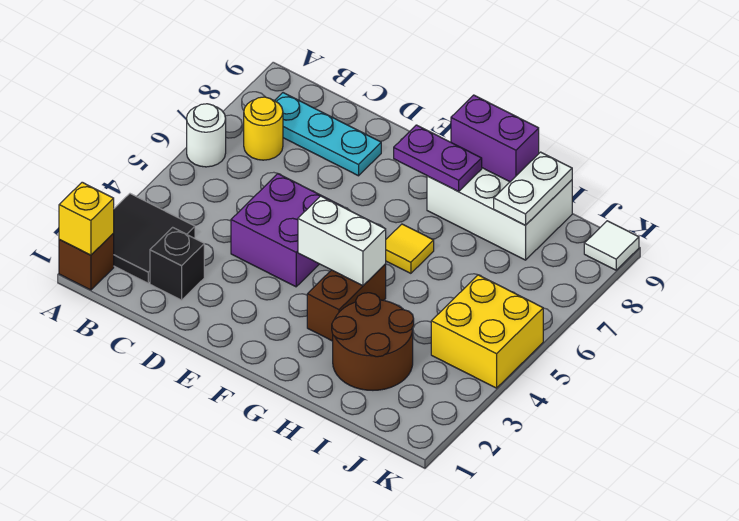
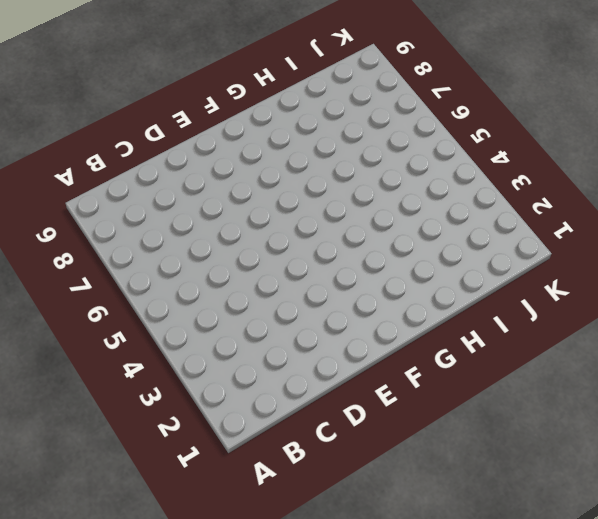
none -> brown 1x1 brick [59,233,114,290]
none -> black 2x2 tile [114,194,195,283]
none -> white 1x1 round brick [187,104,226,167]

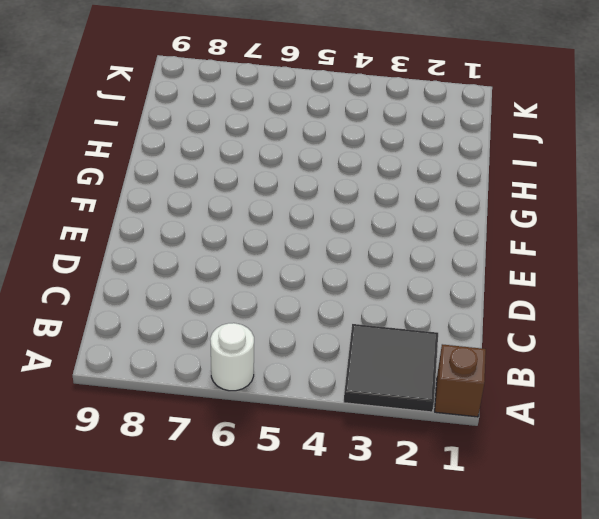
none -> yellow 1x1 round brick [244,97,283,160]
none -> cyan 1x3 plate [275,93,381,176]
none -> black 1x1 brick [150,227,204,300]

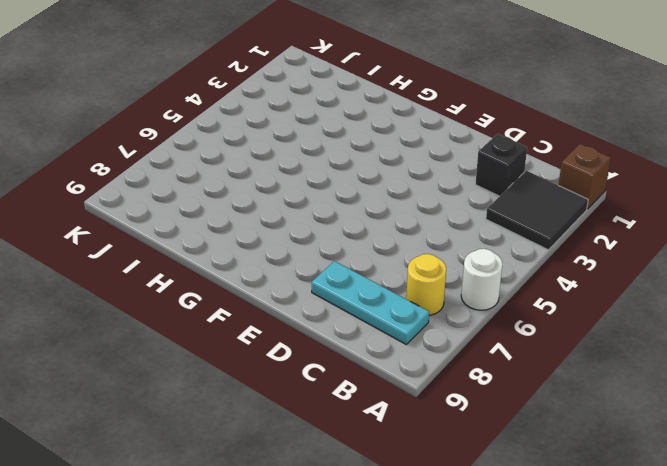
none -> purple 2x2 brick [231,174,343,287]
none -> brown 1x2 brick [307,264,386,341]
none -> yellow 1x1 tile [386,224,434,273]

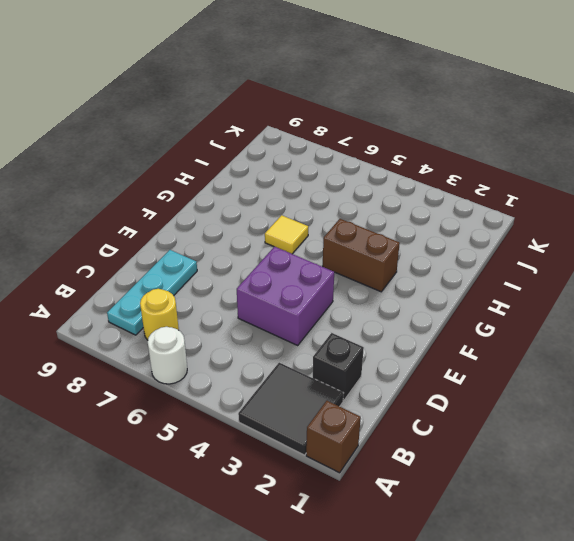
none -> white 2x3 brick [427,168,572,260]
none -> brown 2x2 round brick [332,293,414,390]
none -> yellow 2x2 brick [431,275,543,388]

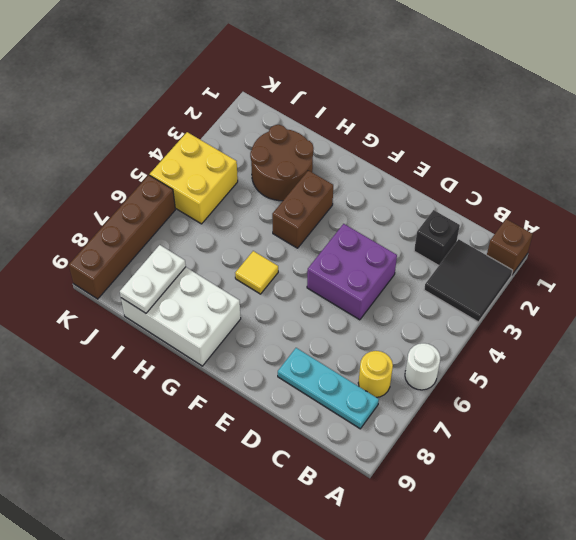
brown 1x4 brick [69,175,175,299] -> white 1x1 tile [584,221,639,270]
none -> yellow 1x1 brick [59,182,114,255]
none -> white 1x2 brick [298,196,386,286]
none -> purple 1x2 plate [394,125,482,192]

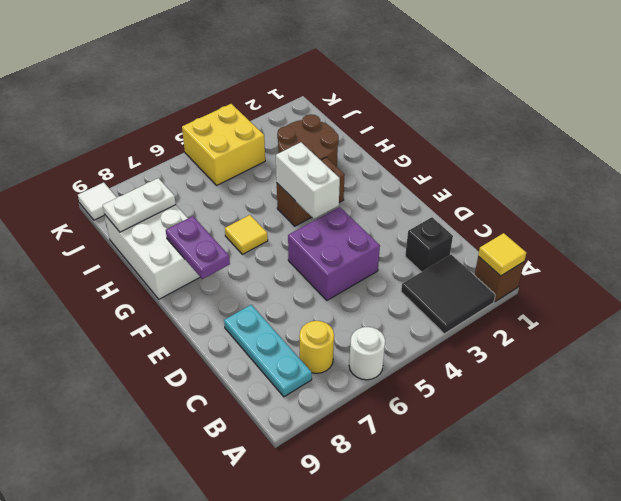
yellow 1x1 tile [478,233,526,276] -> yellow 1x1 brick [59,182,114,255]
none -> purple 1x2 brick [451,95,539,182]

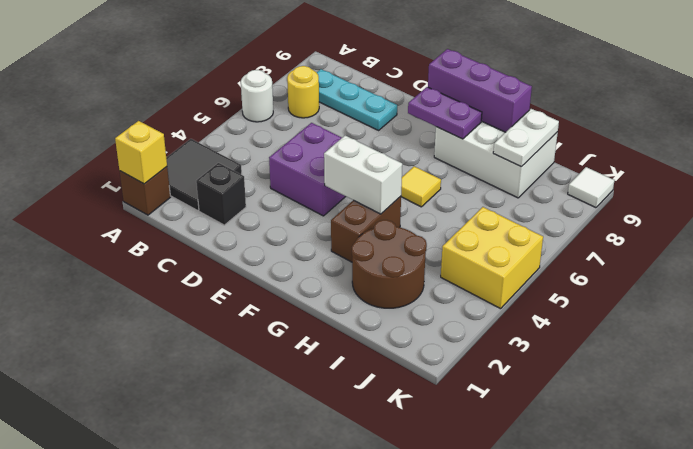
purple 1x3 brick [428,49,532,132] -> purple 1x2 brick [451,95,539,182]

